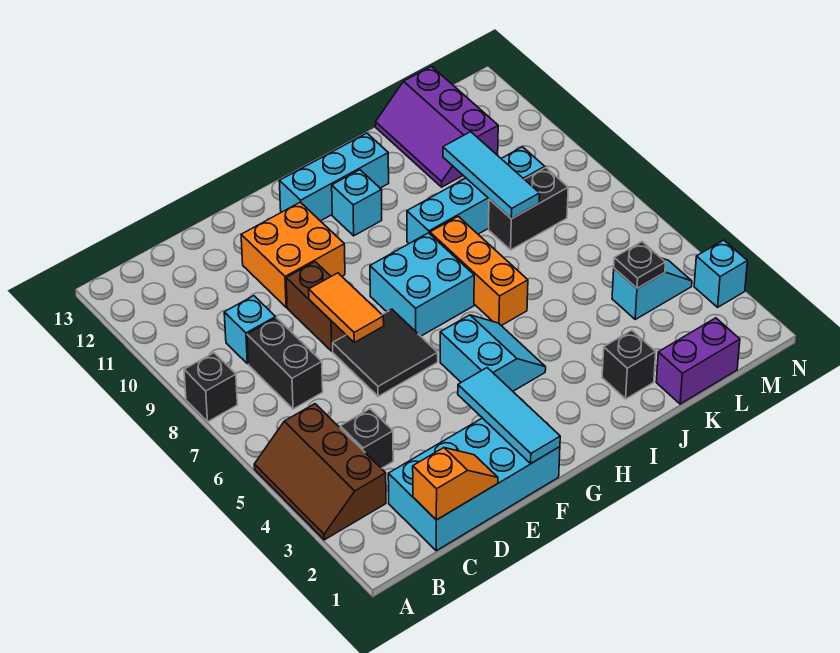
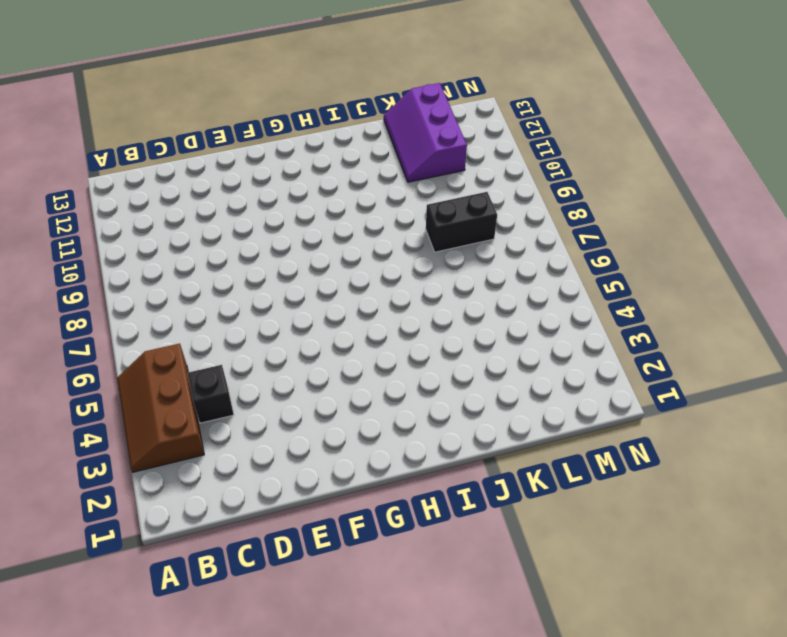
none -> black 1x1 brick [184,353,237,422]
none -> cyan 2x4 brick [388,418,560,551]
none -> black 1x2 brick [247,318,323,409]

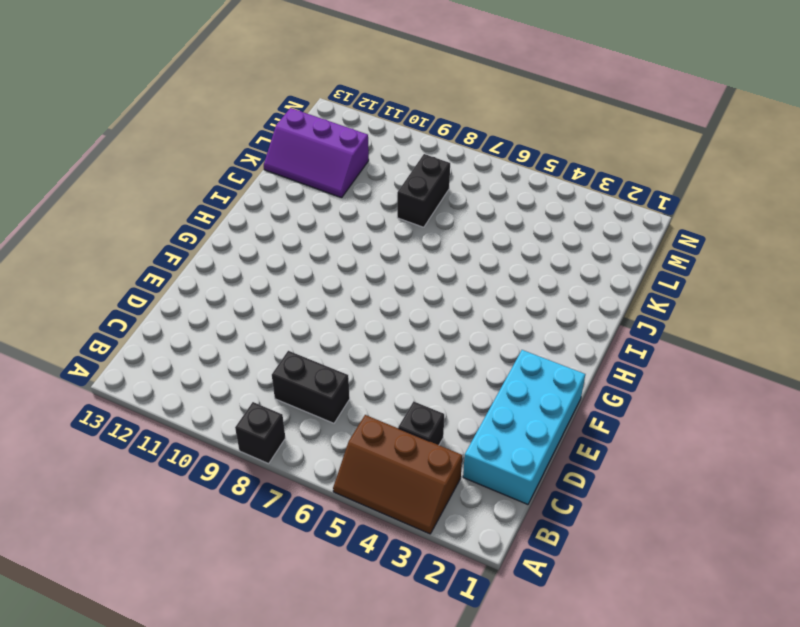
none -> cyan 1x1 brick [224,296,276,364]
none -> black 2x2 tile [333,309,438,396]
none -> brown 1x2 brick [286,262,346,351]

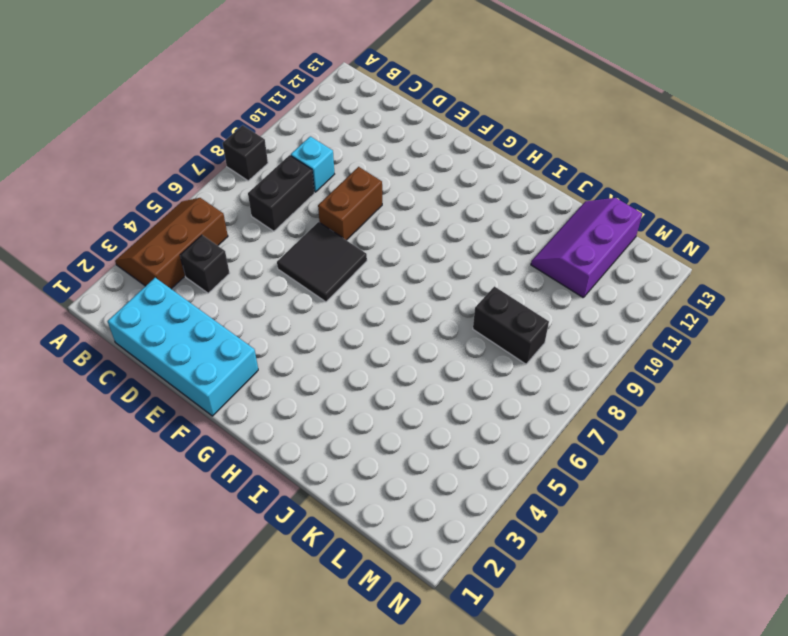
none -> orange 2x2 brick [241,202,345,307]
none -> cyan 2x2 slope [440,315,546,391]
none -> cyan 2x2 brick [370,233,474,336]

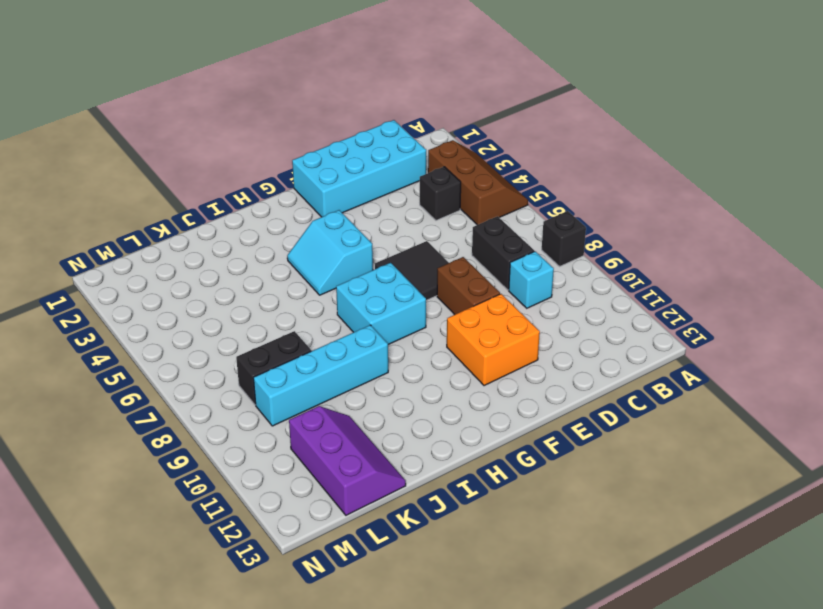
none -> cyan 1x3 brick [279,133,389,221]
none -> cyan 1x1 brick [332,170,382,236]
none -> orange 1x3 brick [430,217,528,326]

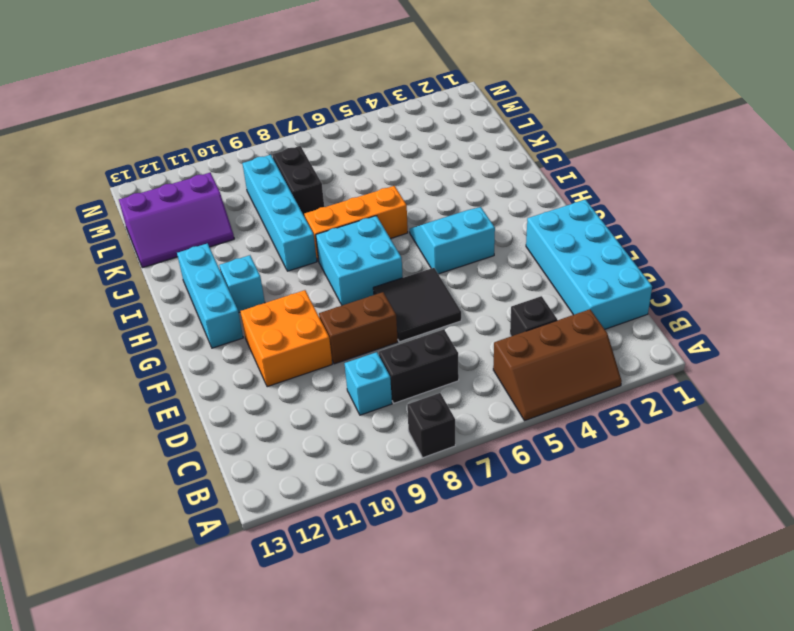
none -> black 1x1 brick [602,330,656,399]
none -> purple 1x2 brick [656,318,740,404]
none -> cyan 1x2 slope [612,258,692,319]

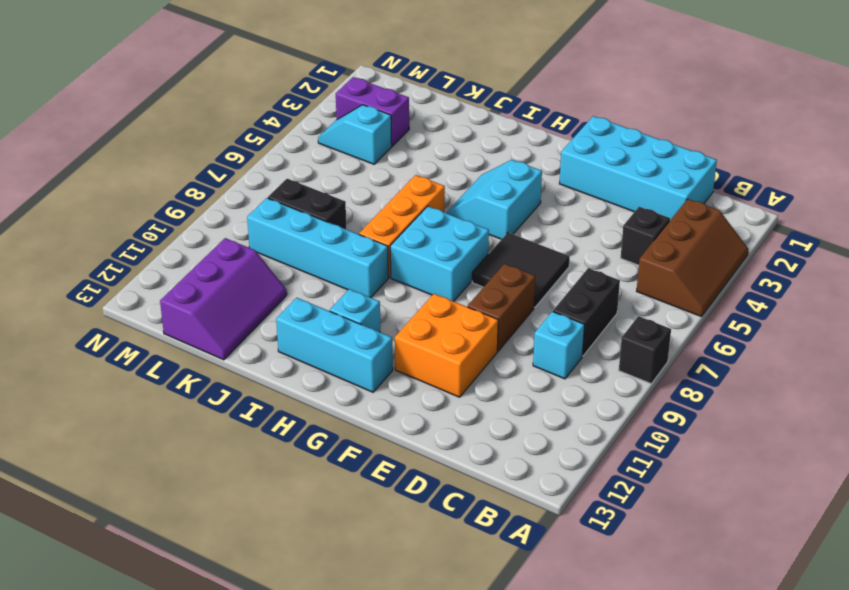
purple 1x2 brick [336,77,409,146] -> purple 1x2 brick moved to [656,318,740,404]
none -> black 1x1 brick [602,330,656,399]
none -> cyan 1x1 brick [694,240,747,307]
none -> orange 1x2 slope [413,448,498,520]

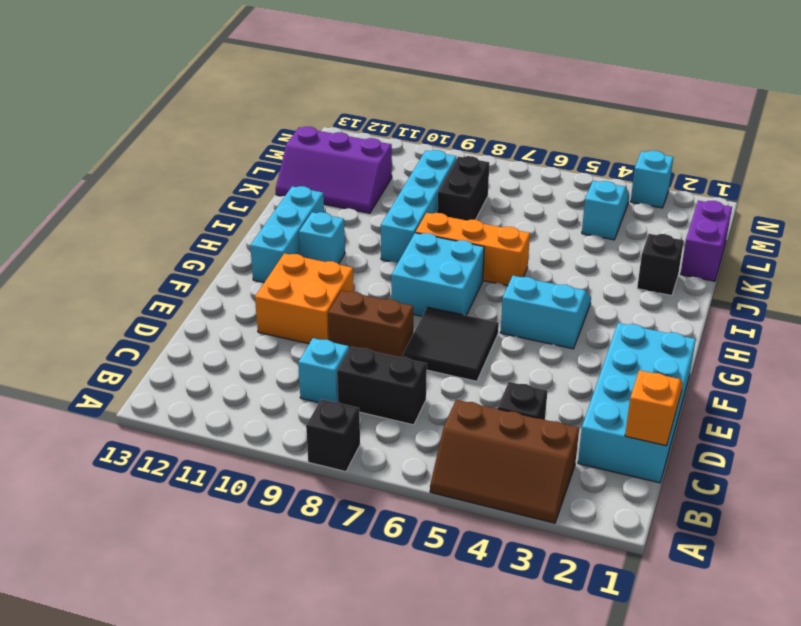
none -> orange 1x2 tile [309,273,384,343]
none -> cyan 1x3 tile [458,368,560,463]
none -> cyan 1x3 tile [443,132,540,219]

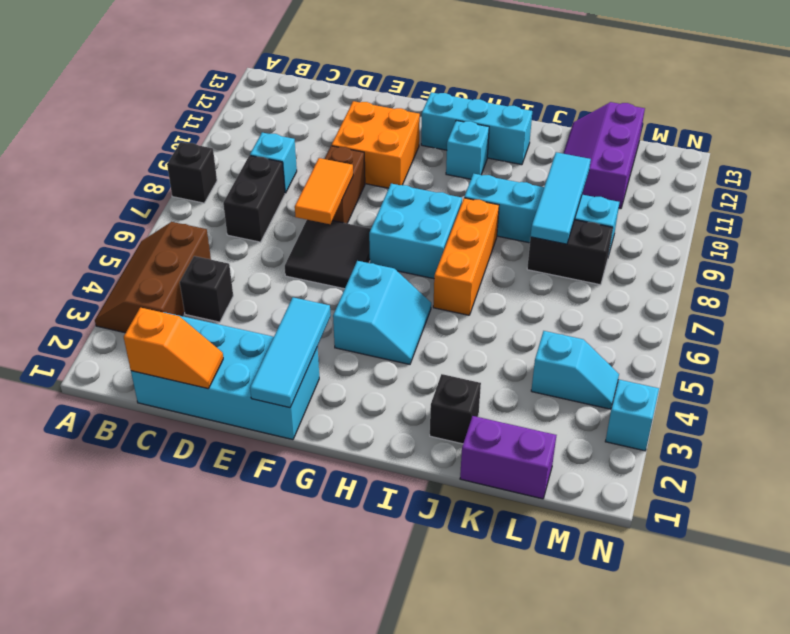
none -> black 1x1 plate [614,242,666,288]

